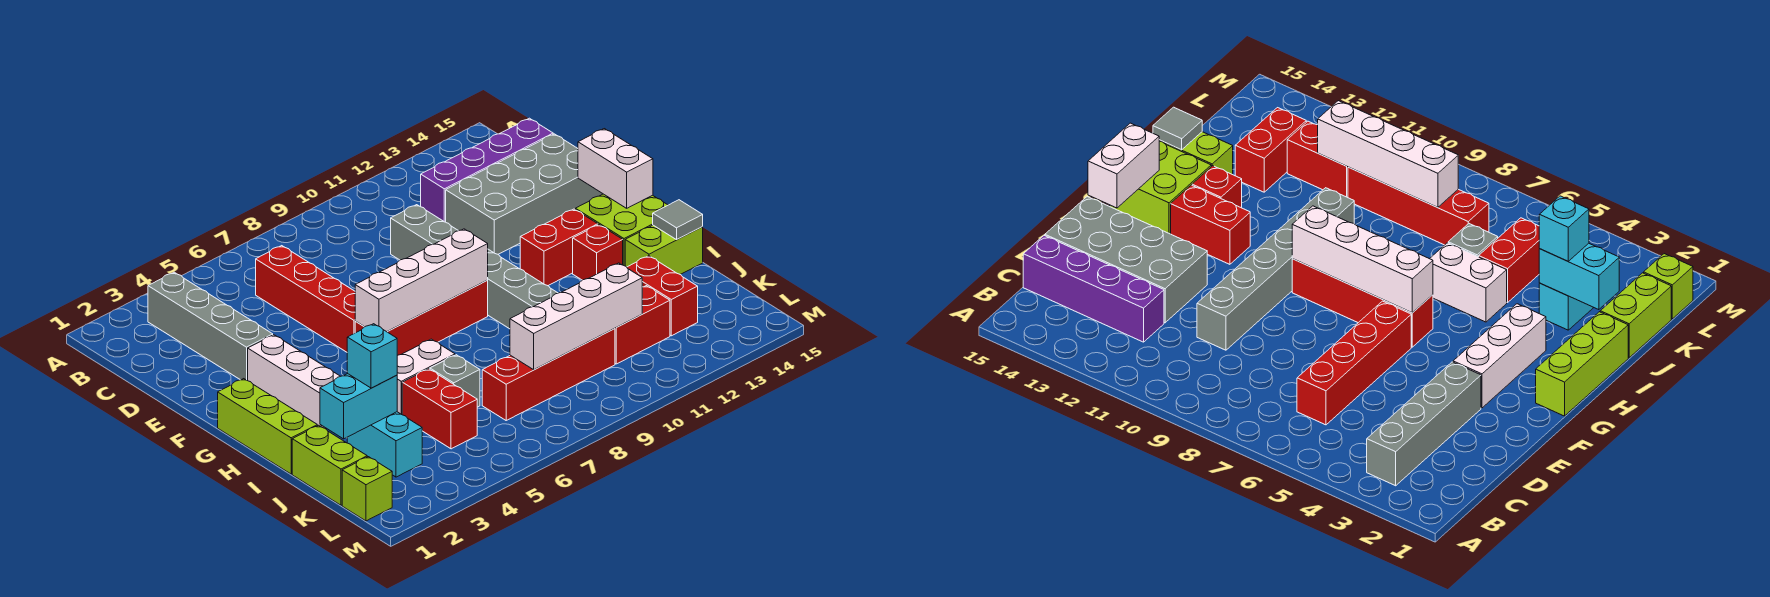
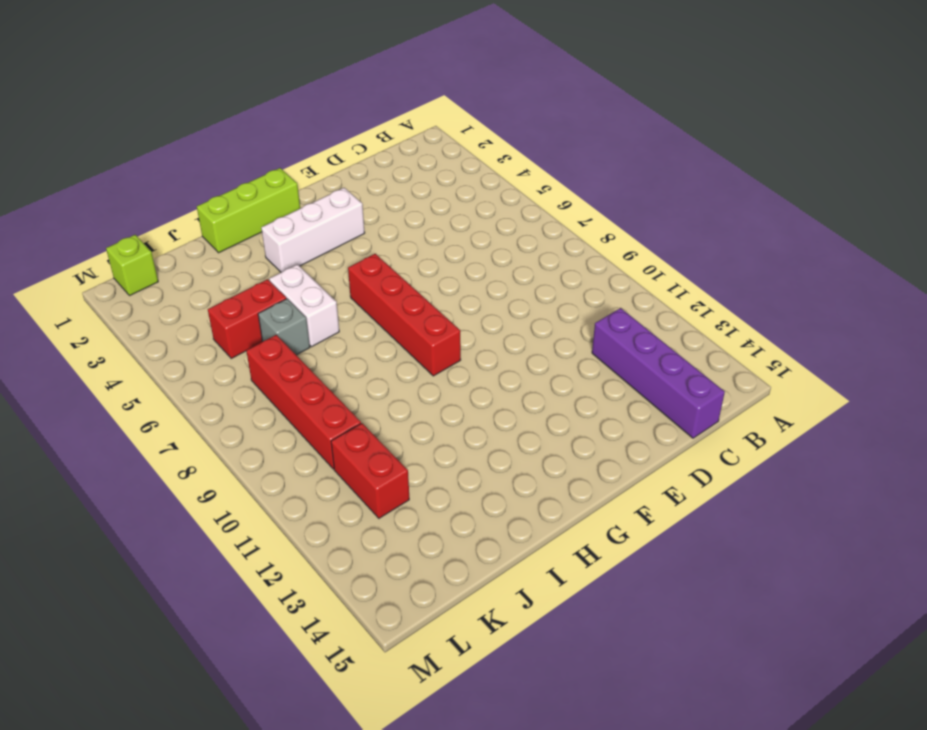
none -> grey 1x4 brick [148,272,273,381]
none -> red 1x4 brick [256,246,355,352]
none -> grey 1x6 brick [391,205,557,329]

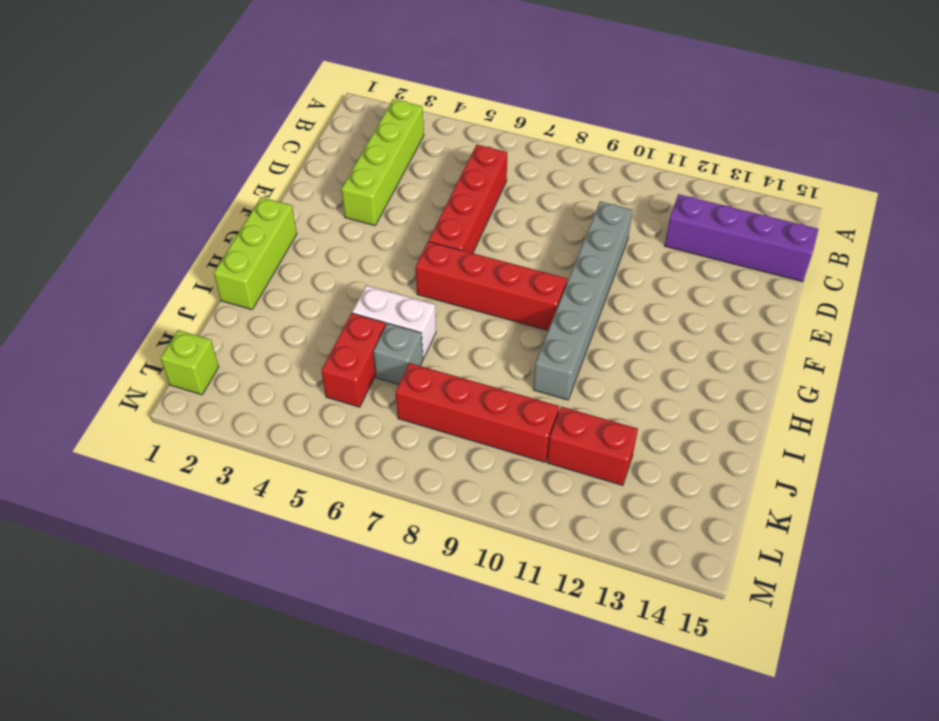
lime 1x4 brick [342,99,424,226] -> grey 1x4 brick [148,272,273,381]
none -> grey 2x4 brick [446,134,603,254]
none -> white 1x3 brick [248,335,340,428]
none -> red 1x2 brick [520,209,598,286]

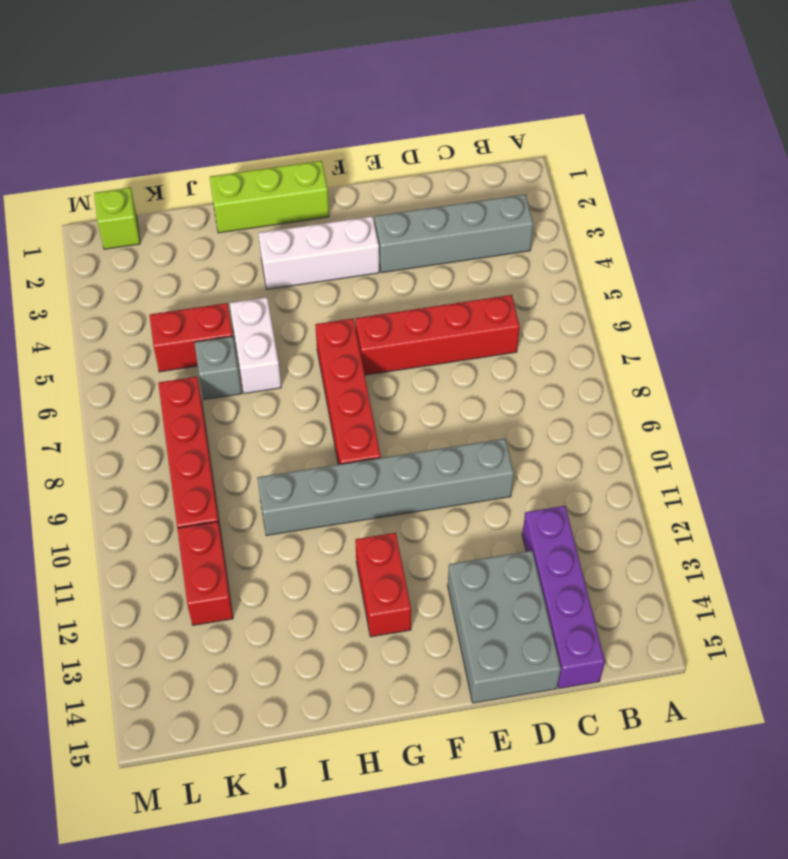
grey 2x3 brick [448,551,561,703] -> grey 2x4 brick [446,134,603,254]
none -> lime 2x2 brick [575,194,668,266]
none -> red 1x1 brick [573,225,623,280]
none -> lime 1x2 brick [625,225,703,275]

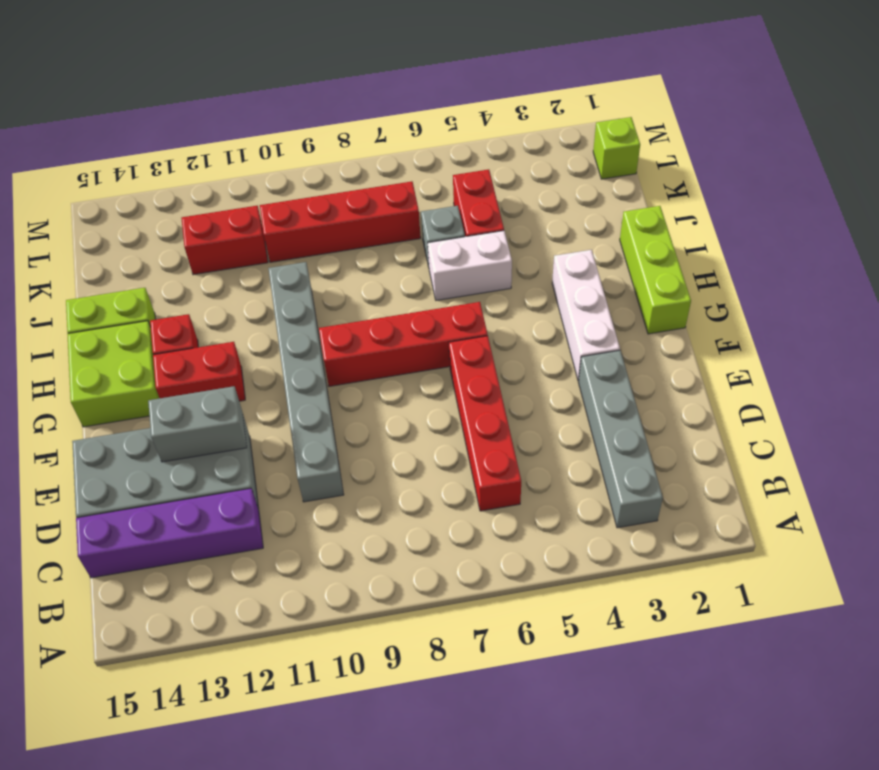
grey 1x2 brick [148,386,247,462] -> none
none -> lime 1x2 brick [292,425,367,505]
none -> cyan 1x2 brick [347,412,422,477]
none -> red 1x2 brick [627,256,698,336]

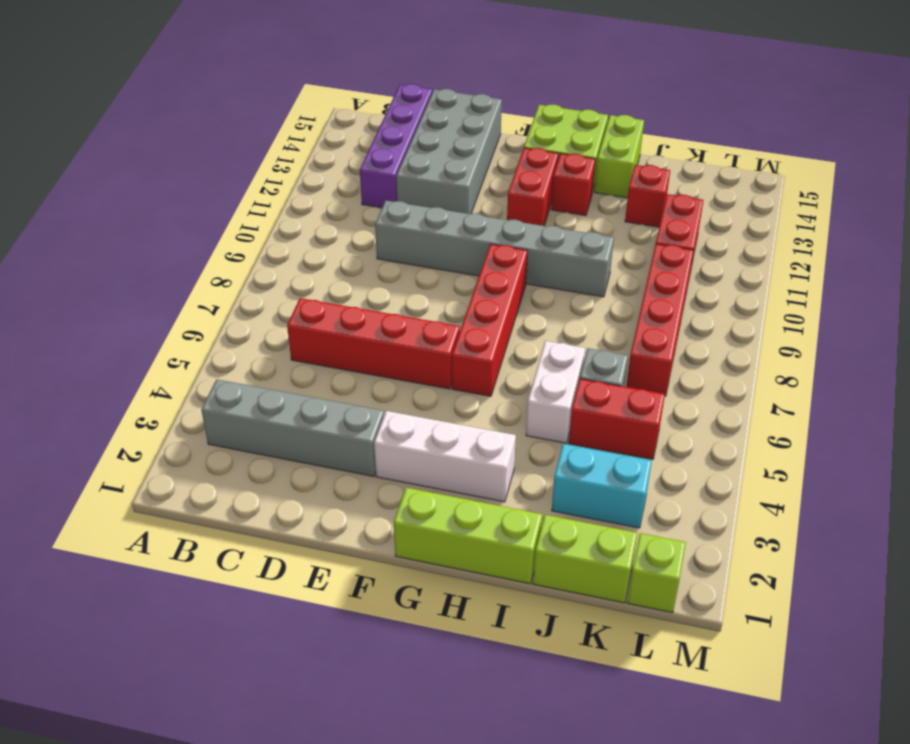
red 1x1 brick [625,165,670,227] -> red 1x2 brick [627,256,698,336]
none -> white 1x2 brick [578,129,653,208]
none -> white 1x4 brick [355,229,488,332]
none -> grey 1x1 tile [653,200,703,240]

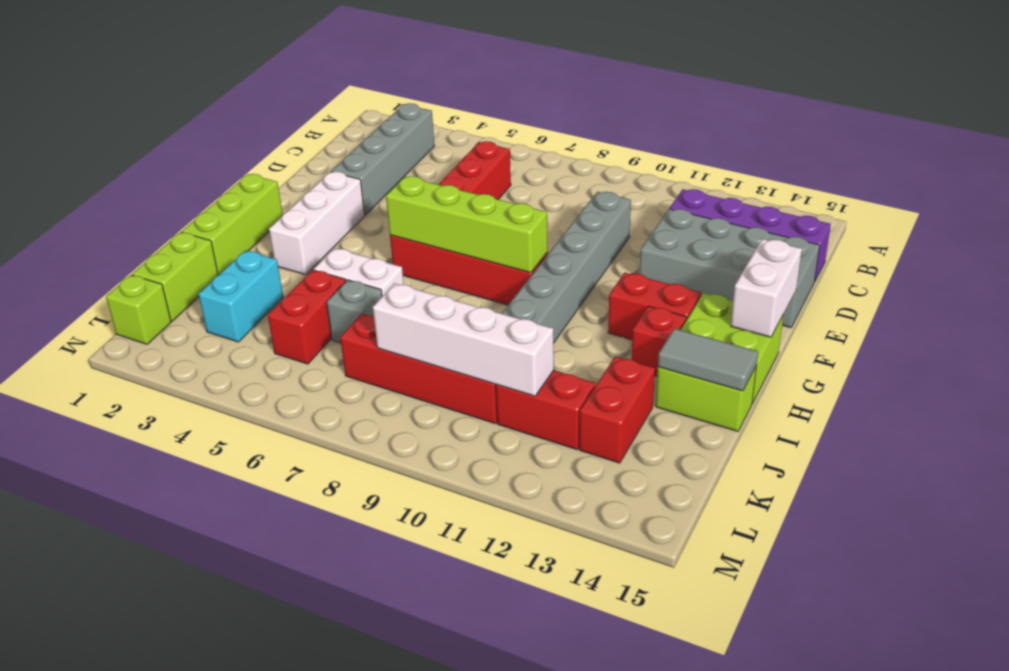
lime 1x4 brick [386,176,548,273] -> white 1x4 brick [355,229,488,332]
grey 1x2 tile [658,328,758,391] -> grey 1x1 tile [653,200,703,240]
none -> cyan 1x2 brick [320,374,397,439]
none -> cyan 1x1 brick [347,324,397,388]

